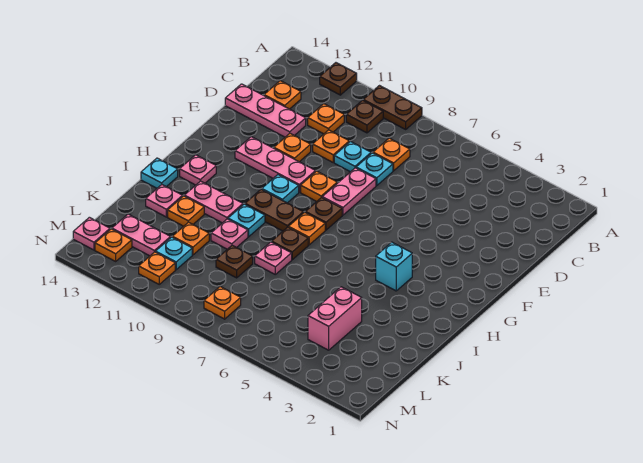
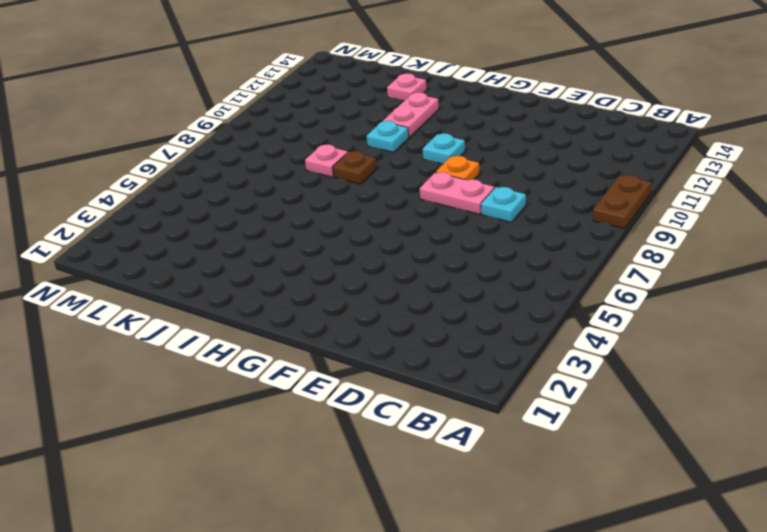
none -> brown 1x1 plate [320,63,357,95]
none -> brown 1x1 plate [346,100,383,133]
none -> orange 1x1 plate [373,138,410,171]
none -> orange 1x1 plate [308,104,344,134]

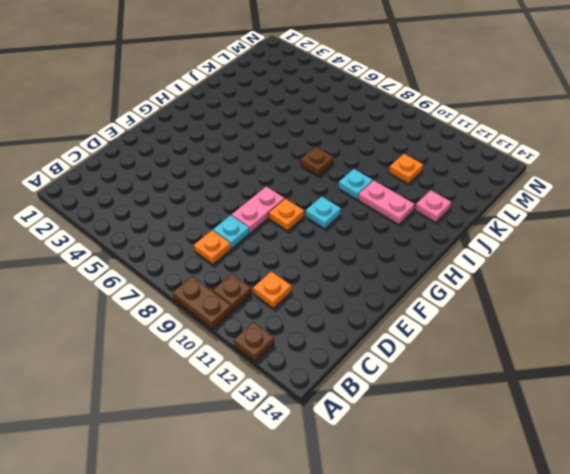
none -> orange 1x1 plate [264,81,301,109]
none -> cyan 1x1 plate [334,142,371,172]
none -> orange 1x1 plate [313,130,349,162]
none -> pink 1x3 plate [225,84,306,137]

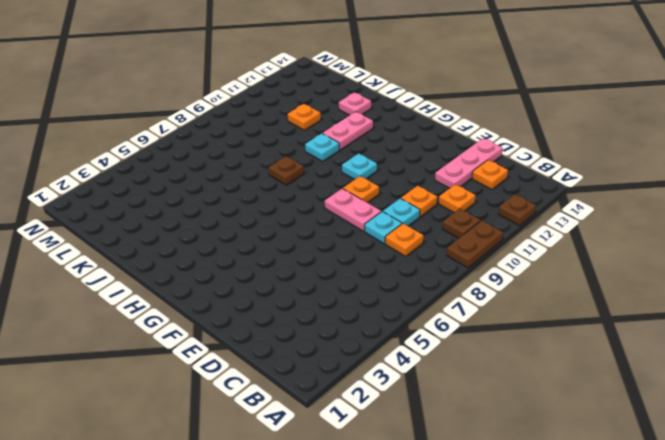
none -> orange 1x1 plate [274,133,311,162]
none -> pink 1x3 plate [235,137,316,192]
none -> brown 1x1 plate [305,197,342,230]
none -> cyan 1x1 brick [376,242,412,291]

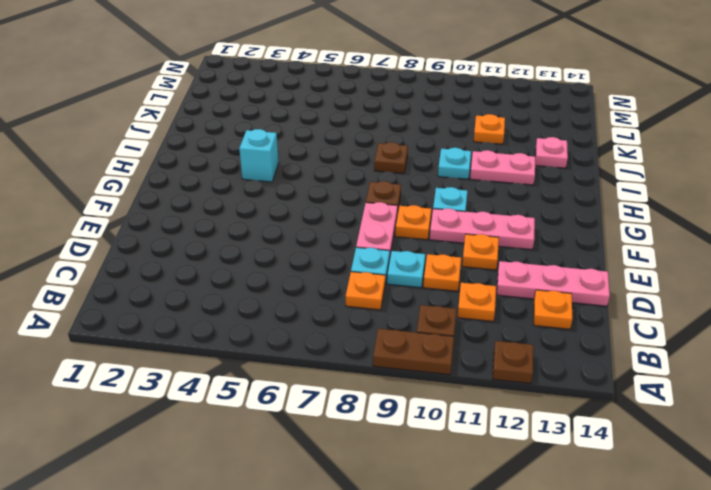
none -> orange 1x1 plate [289,212,325,245]
none -> brown 1x2 plate [245,189,304,231]
none -> pink 1x1 plate [180,155,216,185]
none -> cyan 1x1 plate [141,158,178,188]

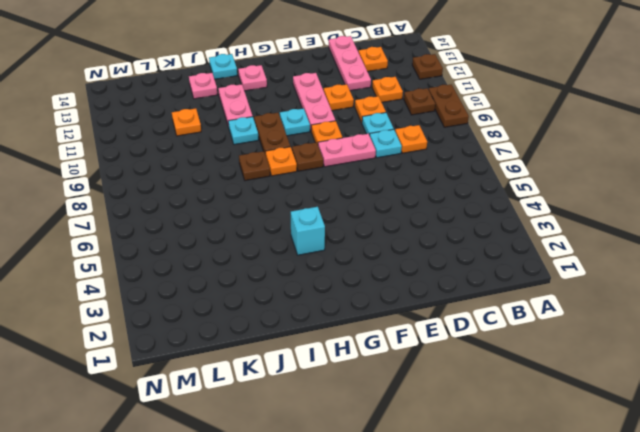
none -> pink 1x1 plate [255,242,292,274]
none -> pink 1x1 plate [211,219,248,249]
none -> orange 1x1 plate [168,196,204,226]
none -> pink 1x2 brick [308,287,362,350]

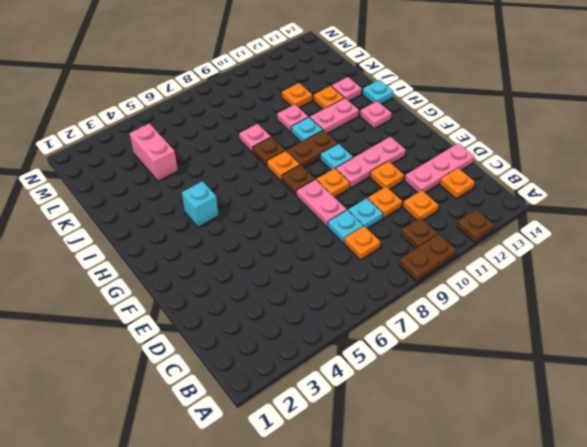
none -> brown 1x1 plate [216,245,253,278]
none -> cyan 1x1 plate [156,237,192,270]
none -> pink 1x2 plate [112,214,171,256]
none -> orange 1x1 plate [204,287,241,319]

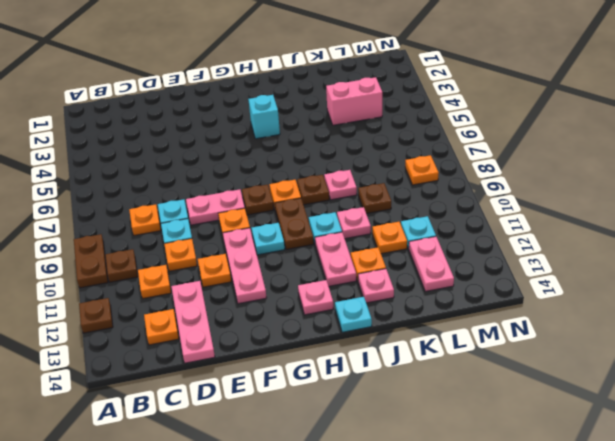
none -> orange 1x1 plate [139,252,175,284]
none -> orange 1x1 plate [95,229,132,261]
none -> pink 1x1 plate [73,217,110,250]

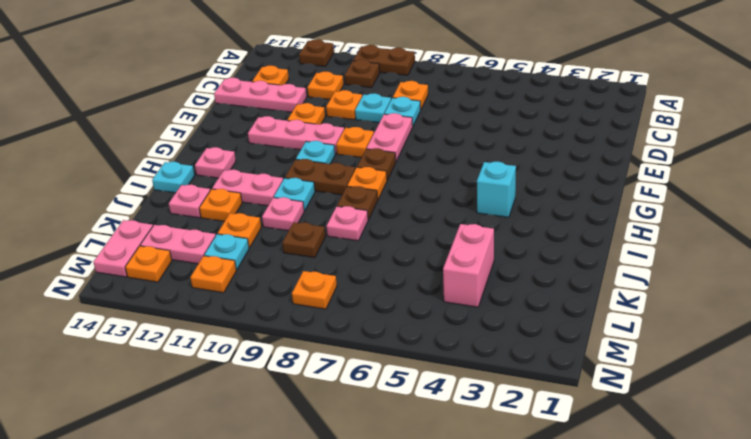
pink 1x2 plate [93,220,153,277] -> pink 1x1 plate [73,217,110,250]

